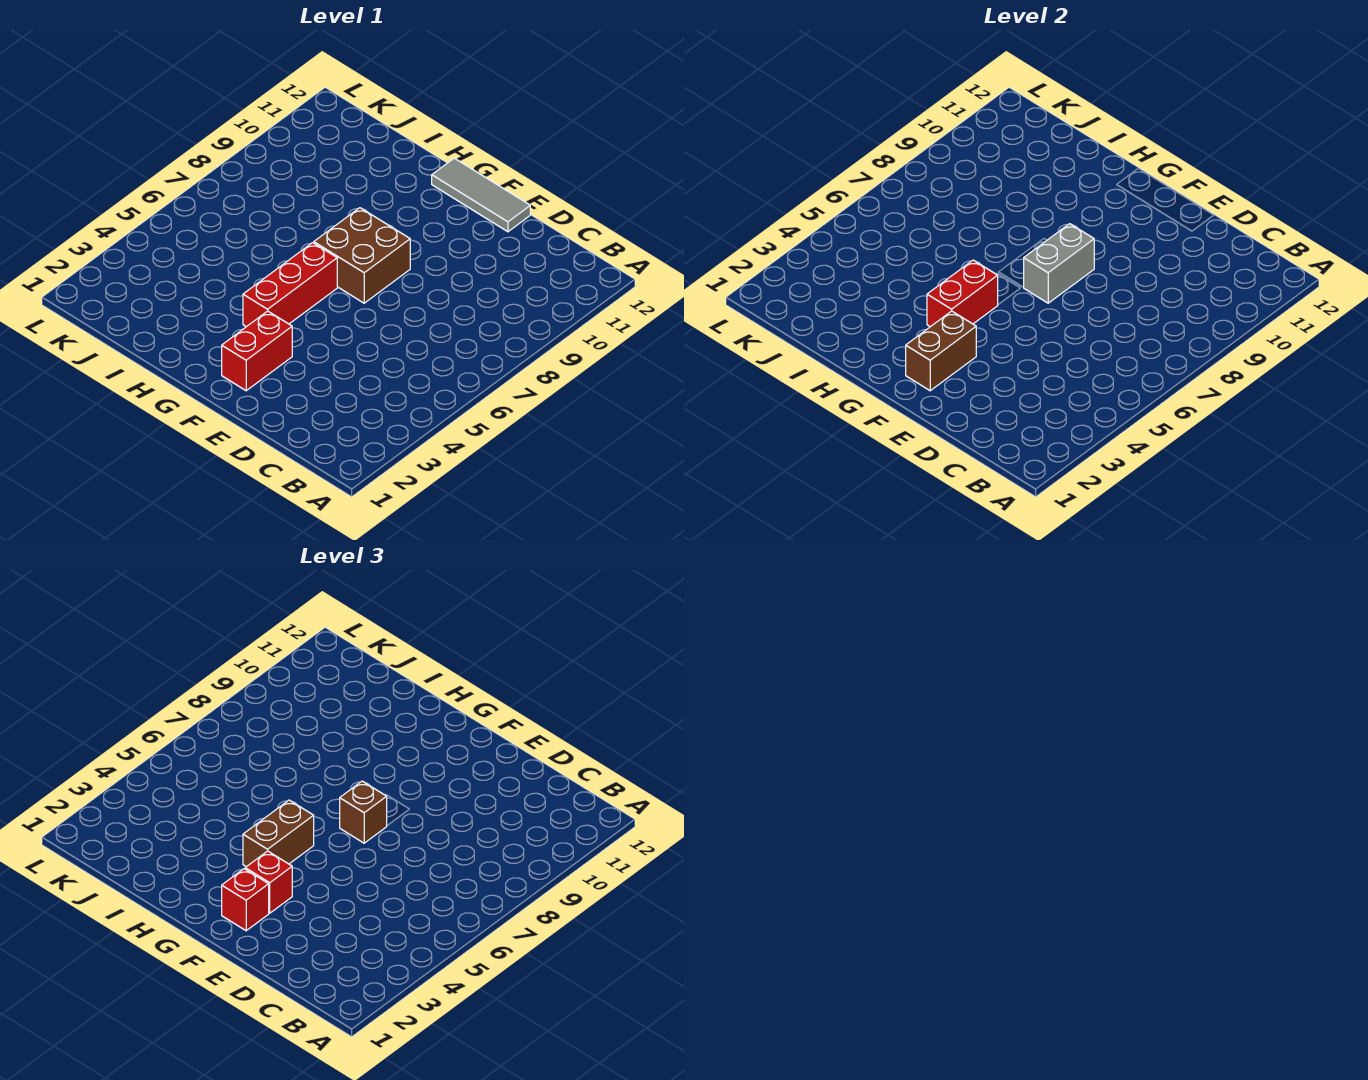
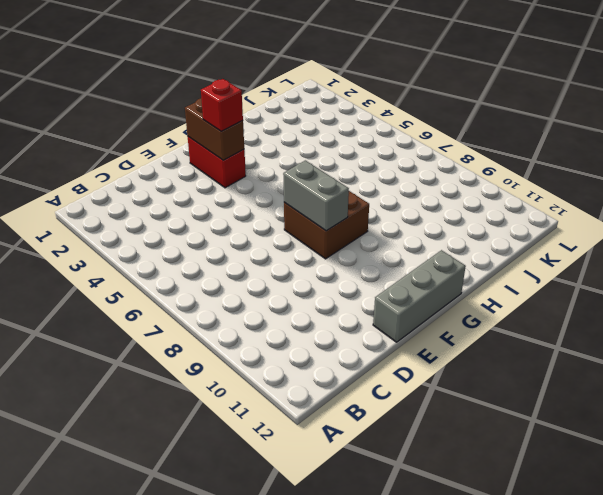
grey 1x3 brick [373,250,466,342] -> grey 1x3 tile [432,158,530,232]
none -> red 1x3 brick [243,243,337,327]
none -> red 1x2 brick [927,260,998,327]

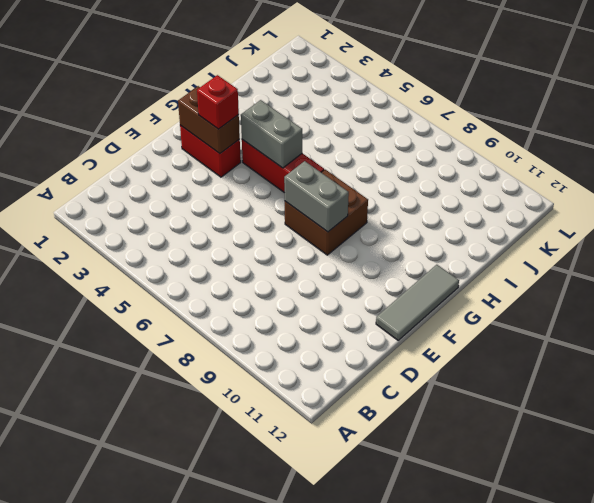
grey 1x2 brick [241,100,302,168] -> red 1x2 brick [927,260,998,327]
none -> red 1x1 brick [222,869,269,931]
none -> brown 1x1 brick [340,781,387,843]

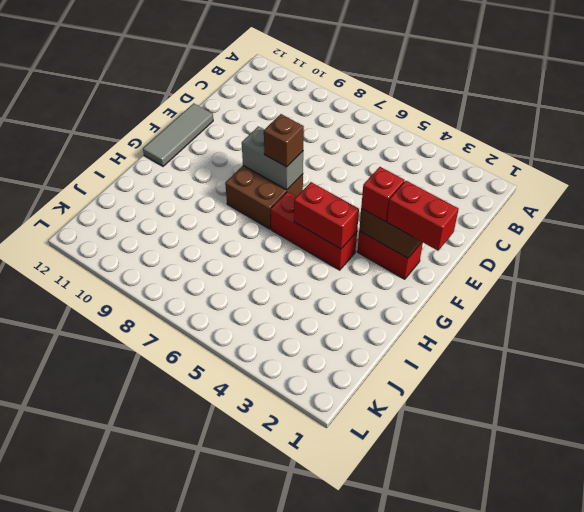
red 1x2 brick [387,181,459,251] -> red 1x1 brick [222,869,269,931]
none -> brown 1x2 brick [243,800,314,867]

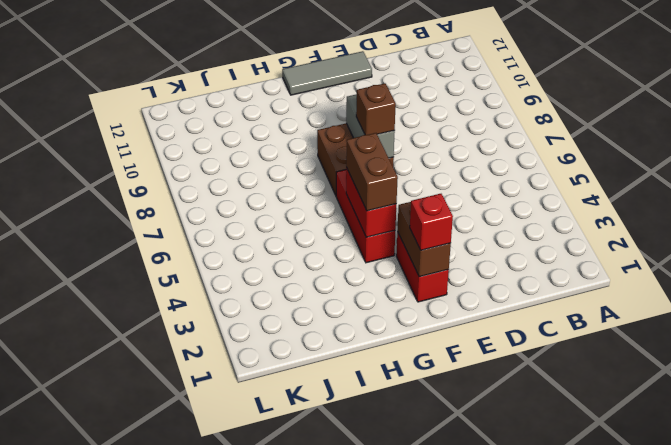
none -> red 1x1 brick [245,851,292,913]

